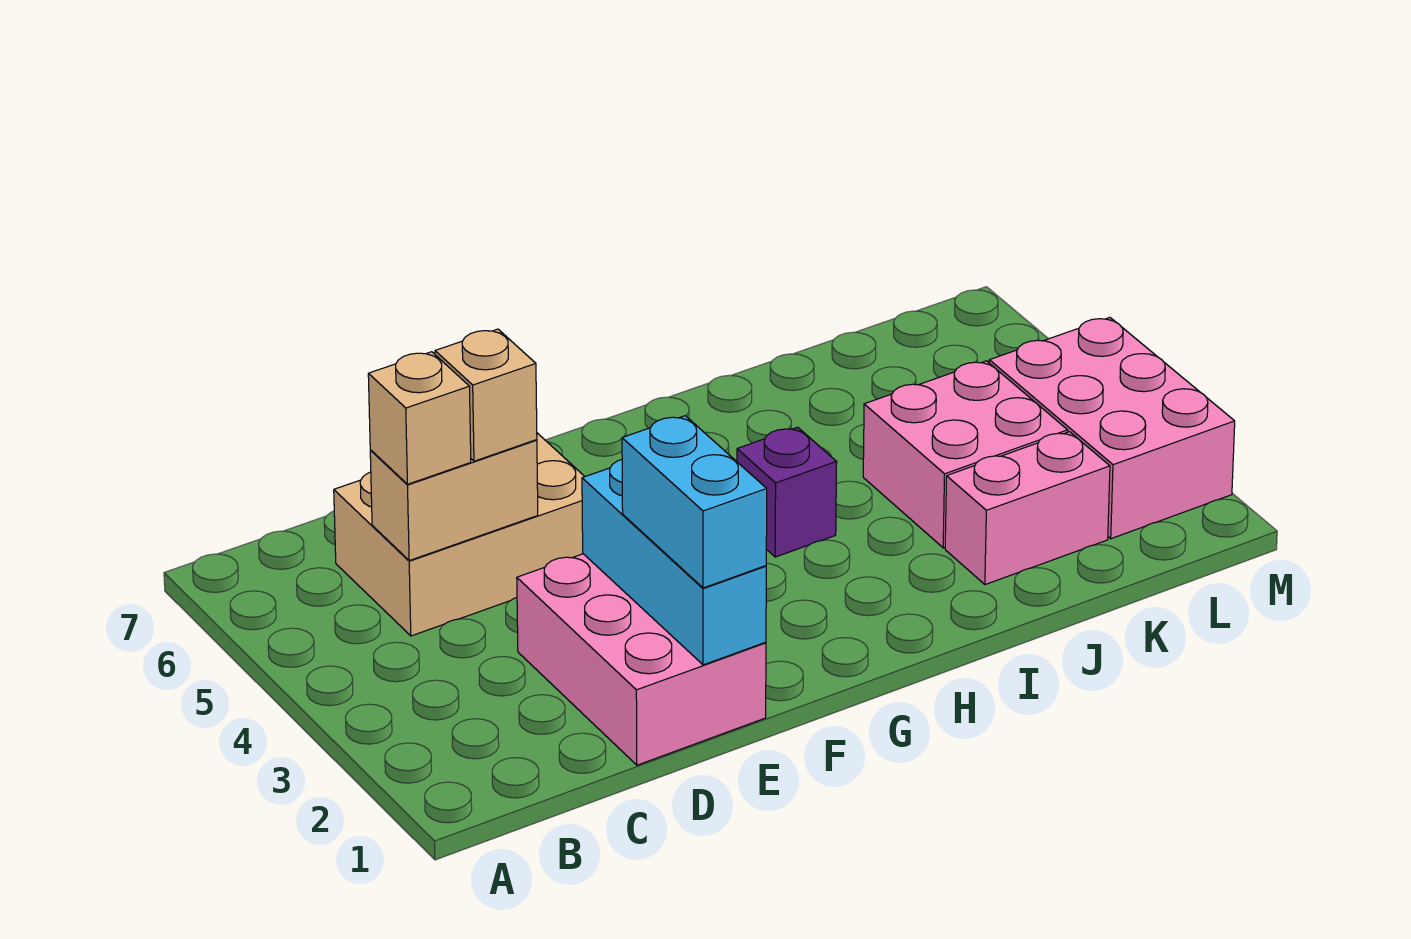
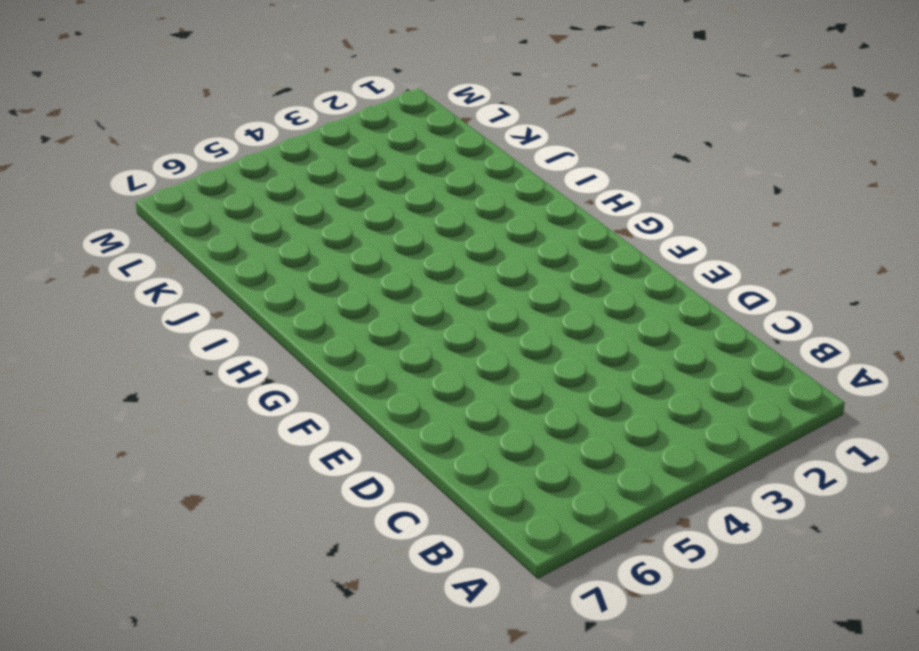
none -> tan 2x3 brick [334,433,585,636]
none -> pink 2x3 brick [517,554,766,765]

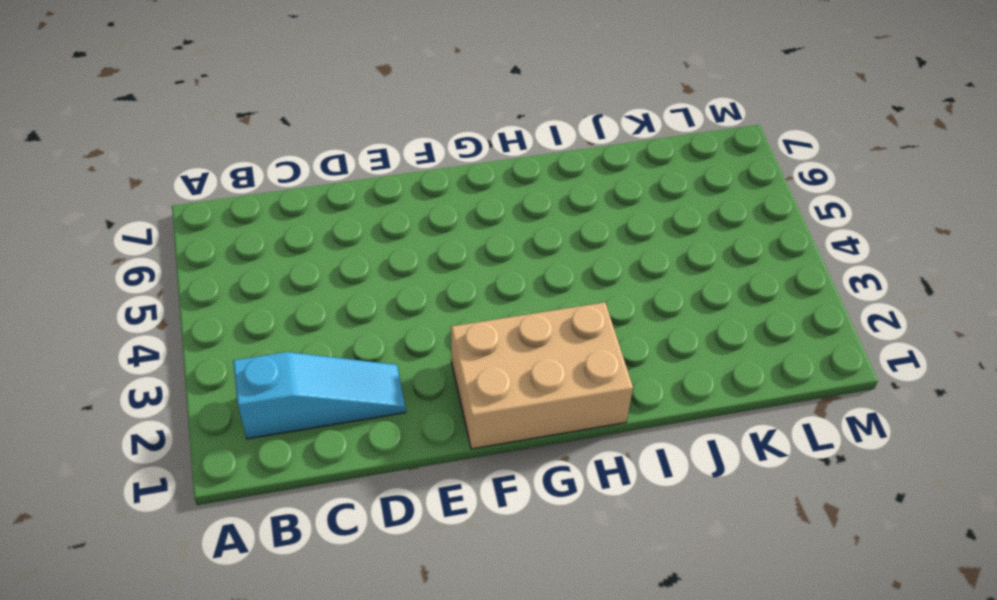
cyan 1x3 slope [233,352,406,439] -> pink 2x3 brick [517,554,766,765]
tan 2x3 brick [451,302,633,449] -> tan 2x3 brick moved to [334,433,585,636]
none -> purple 1x1 brick [737,427,837,557]
none -> pink 1x2 brick [945,432,1110,585]

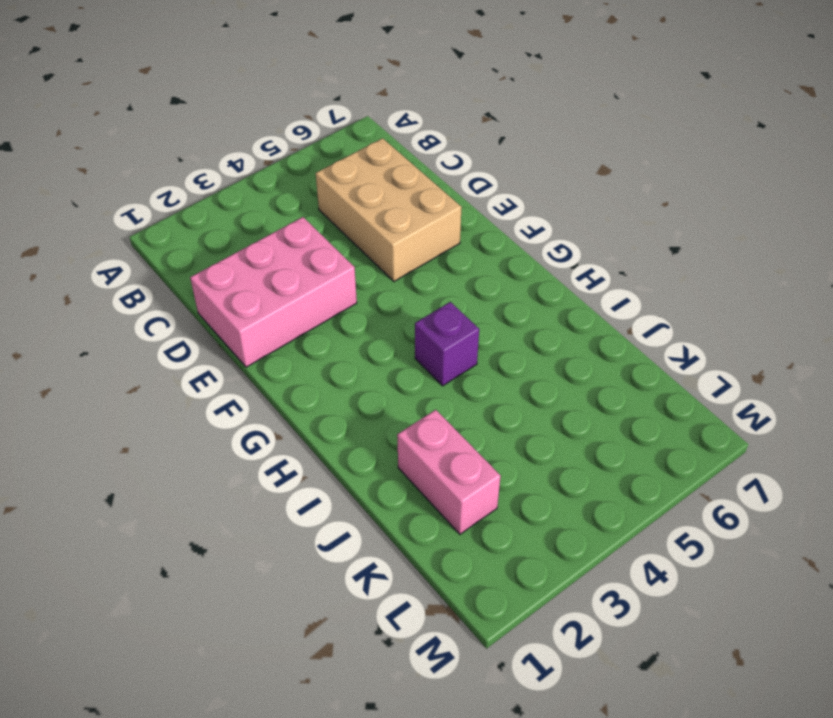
none -> pink 2x2 brick [863,361,1068,548]
none -> pink 2x3 brick [989,317,1235,539]

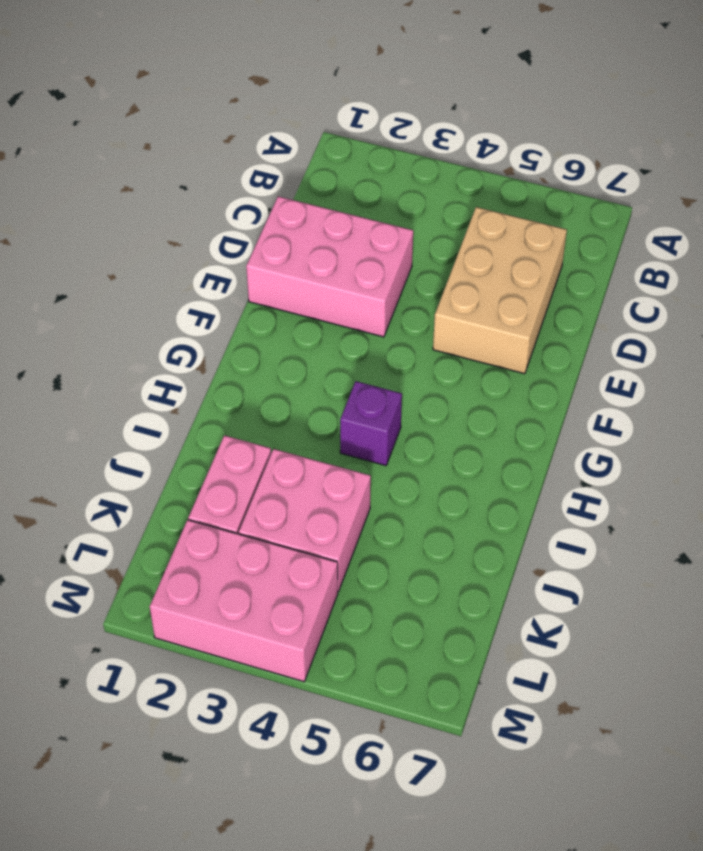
none -> tan 1x2 brick [370,440,538,560]
none -> cyan 1x3 brick [582,460,766,665]

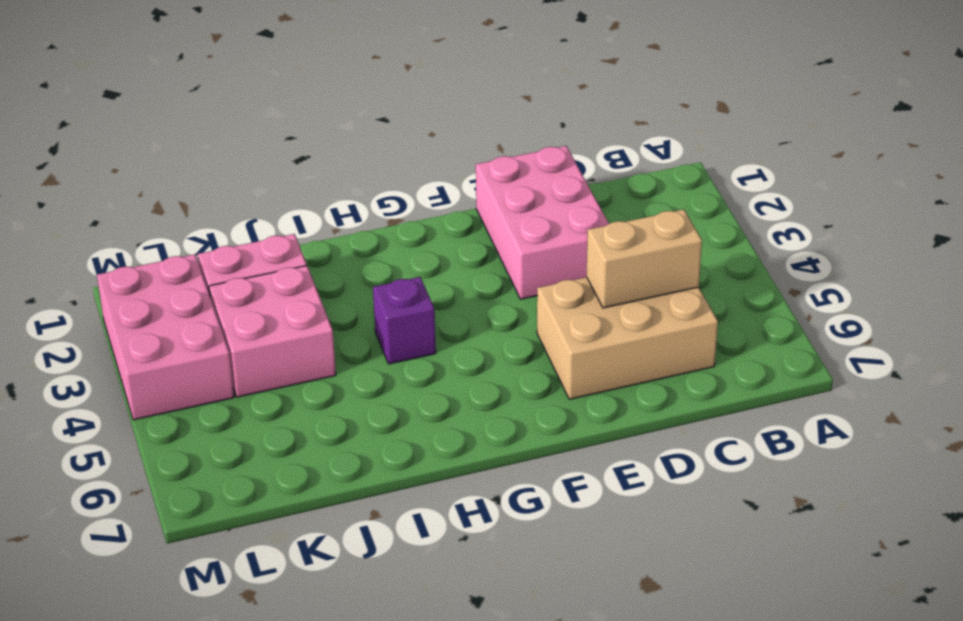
none -> cyan 1x3 brick [582,460,766,665]
none -> tan 1x1 brick [368,352,471,484]

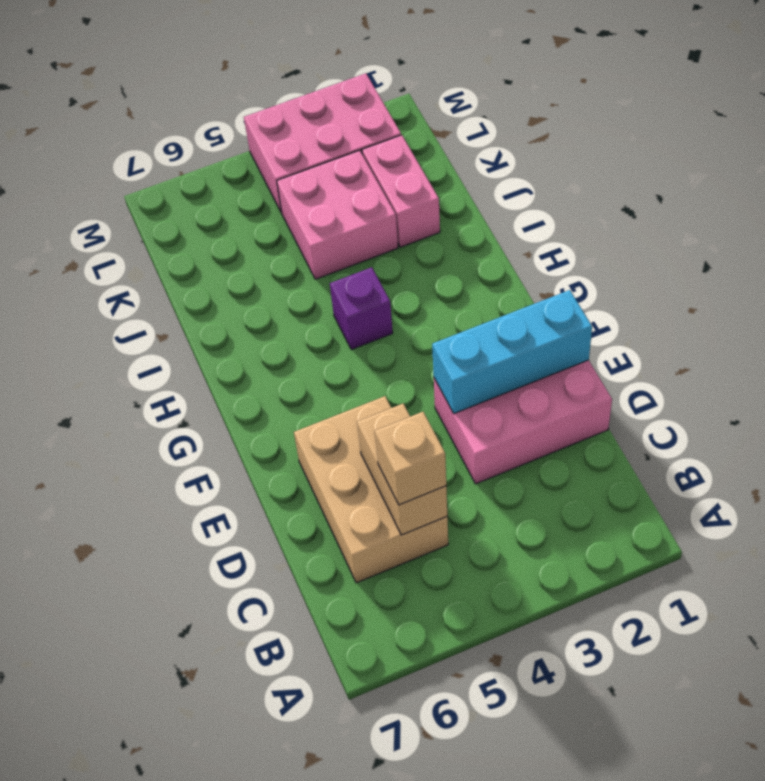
none -> tan 1x1 brick [435,329,537,461]
none -> cyan 1x2 brick [622,416,767,588]

